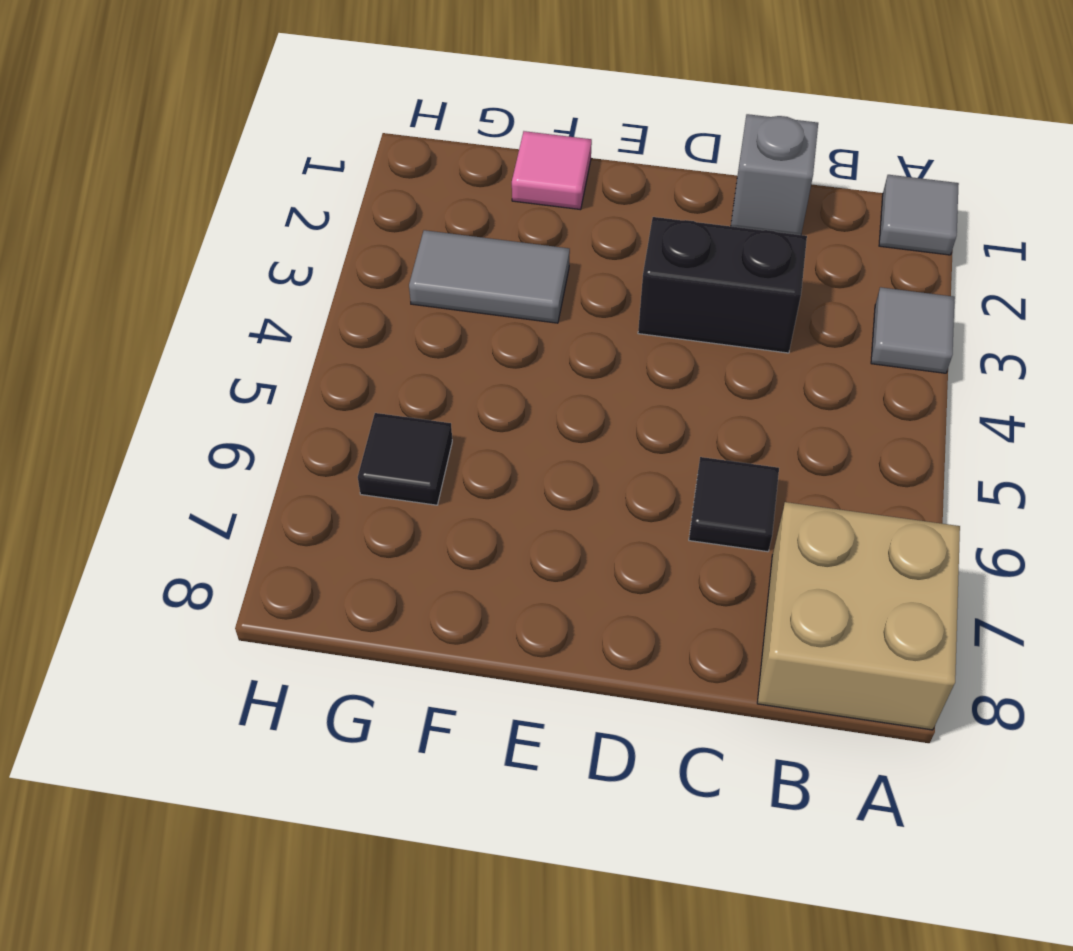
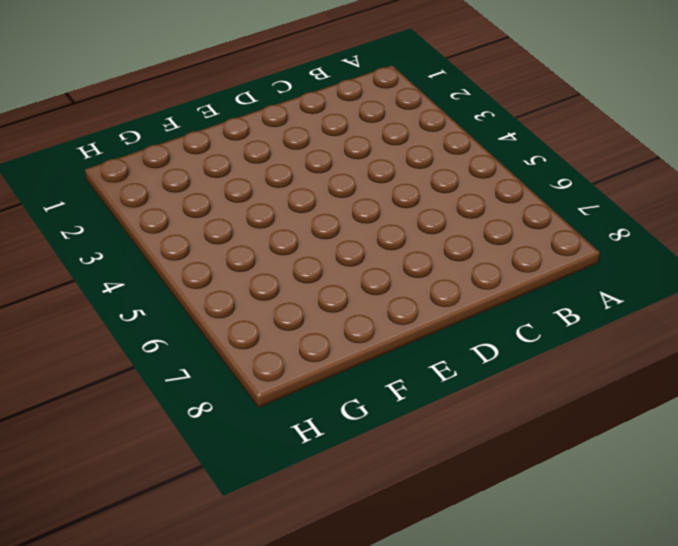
none -> grey 1x1 tile [879,175,959,255]
none -> grey 1x1 tile [871,287,955,373]

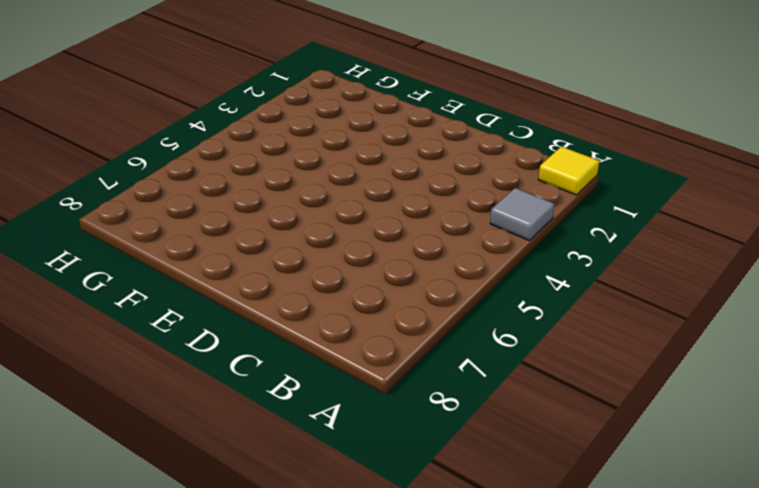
yellow 1x1 tile [539,147,599,195] -> grey 1x1 tile [879,175,959,255]
none -> tan 2x2 brick [757,502,960,730]
none -> grey 1x1 brick [731,114,818,235]

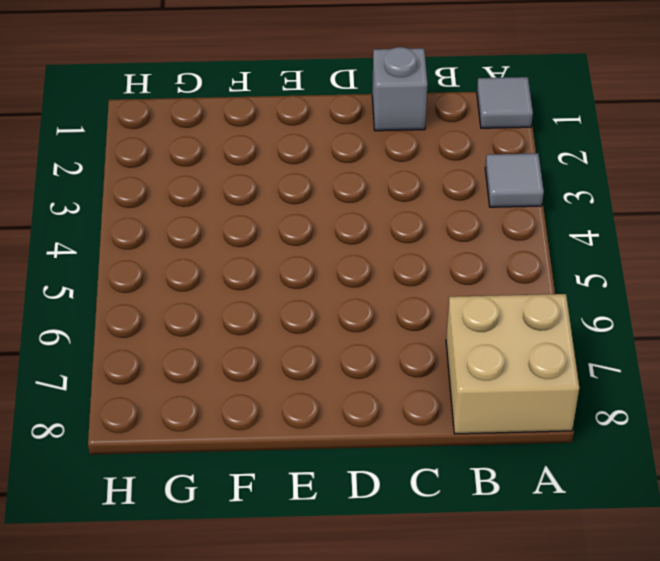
none -> black 1x2 brick [638,217,807,353]
none -> black 1x1 tile [689,457,779,552]

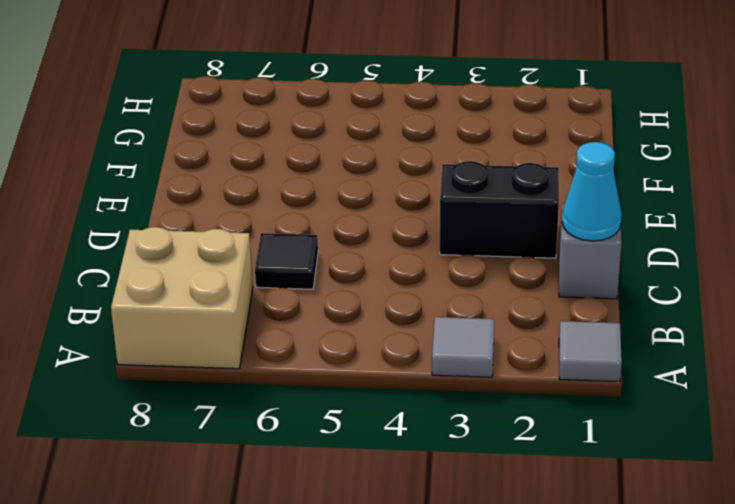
cyan 1x1 cone [562,142,622,241] -> none
black 1x2 brick [440,161,559,258] -> black 1x2 brick turned to [638,217,807,353]
none -> pink 1x1 tile [512,131,592,210]
none -> grey 1x2 tile [409,230,570,323]

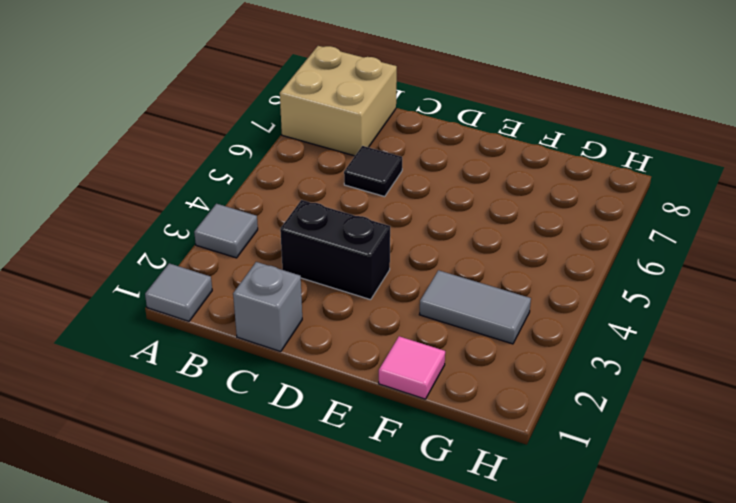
none -> black 1x1 tile [358,413,452,505]

